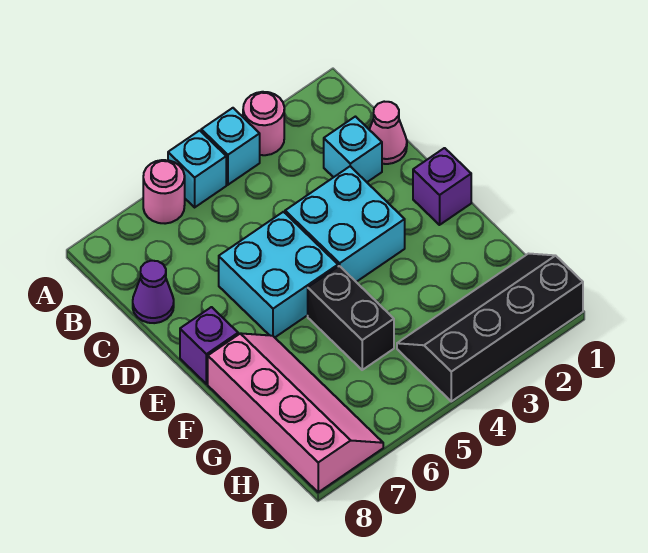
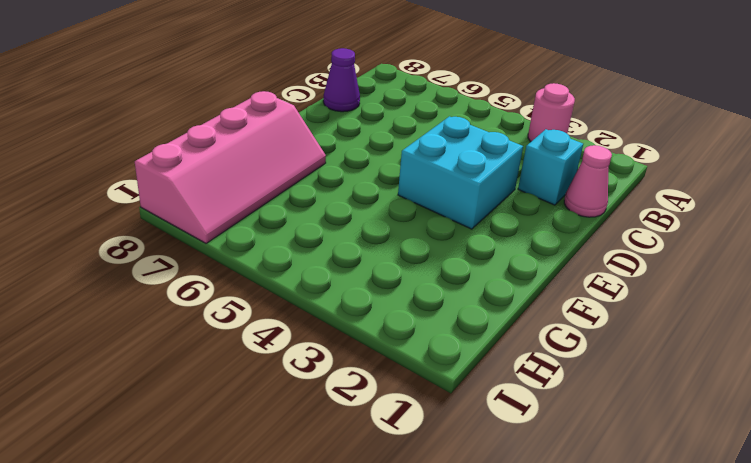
none -> cyan 1x1 brick [201,108,260,185]
none -> cyan 1x1 brick [168,130,226,207]
none -> pink 1x1 round brick [143,160,185,224]

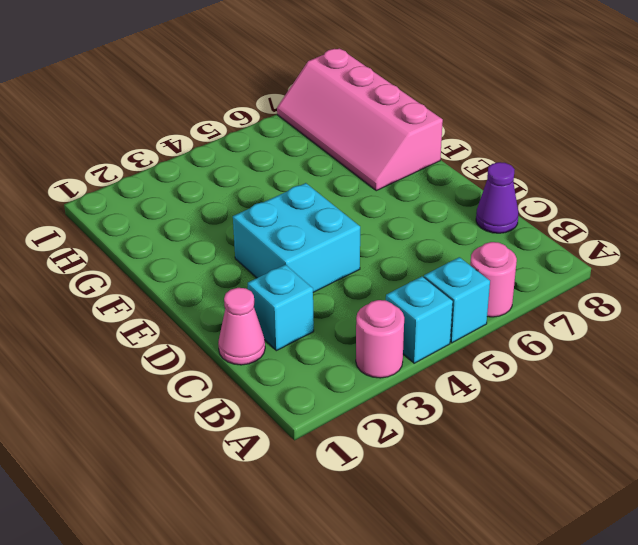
none -> cyan 2x2 brick [219,212,338,337]
none -> purple 1x1 brick [413,148,471,225]
none -> purple 1x1 brick [180,307,238,384]

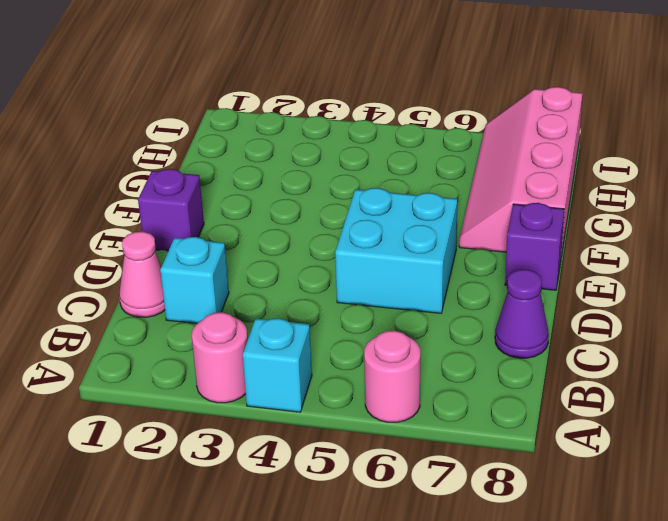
none -> cyan 1x1 brick [168,130,226,207]
none -> cyan 2x2 brick [285,166,405,282]
none -> black 1x2 brick [308,266,394,370]

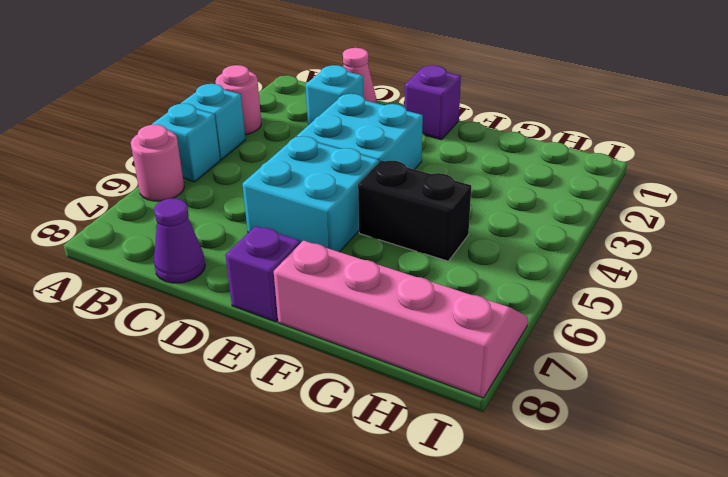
none -> black 2x4 slope [397,254,583,401]

